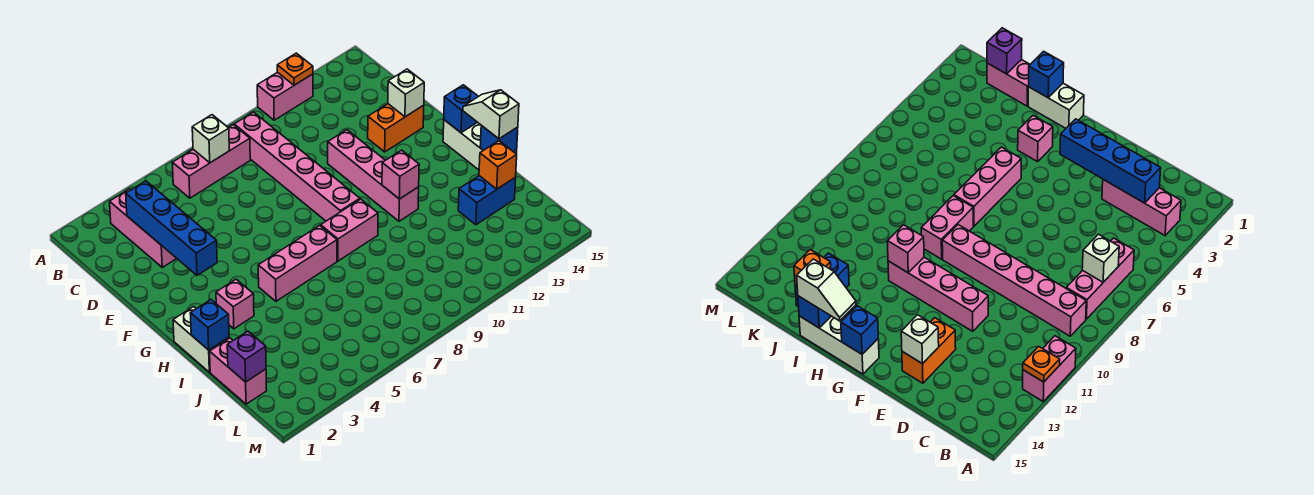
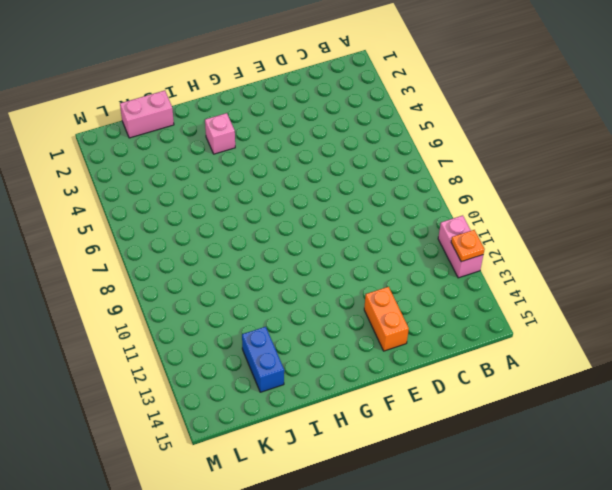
none -> pink 1x3 brick [110,189,177,267]
none -> pink 1x3 brick [172,125,250,198]
none -> pink 1x6 brick [234,112,360,221]

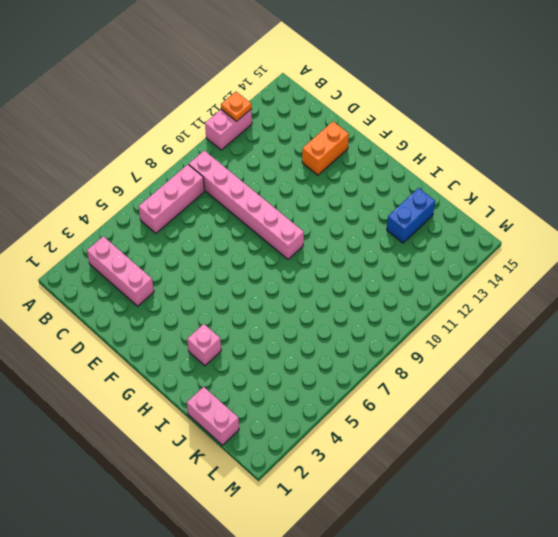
none -> pink 1x4 brick [328,130,419,221]
none -> white 1x3 brick [443,120,517,170]
none -> white 1x2 brick [173,307,229,372]

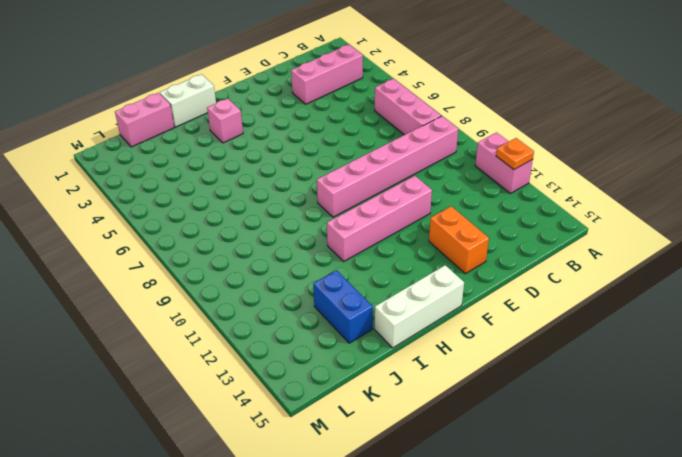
none -> pink 1x3 brick [258,225,337,301]
none -> pink 1x2 brick [321,199,378,261]
none -> white 1x1 brick [192,115,229,163]

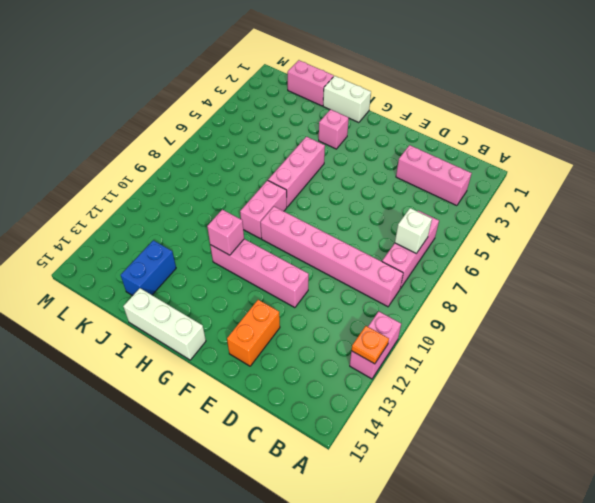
none -> blue 1x4 brick [126,181,217,275]
none -> white 1x1 brick [388,69,424,117]
none -> blue 1x1 brick [444,85,478,133]

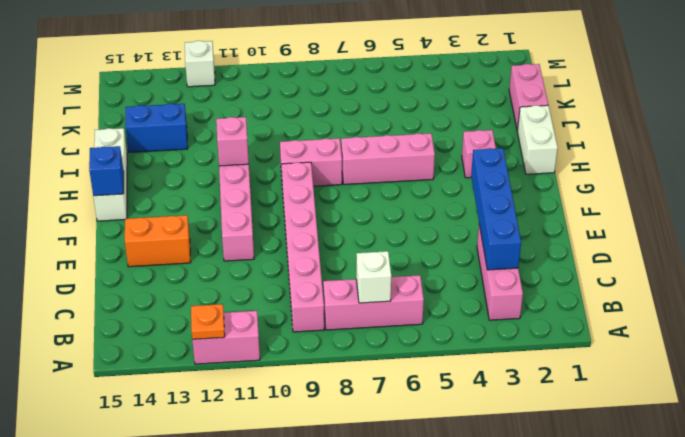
white 1x1 brick [185,41,215,87] -> white 1x1 brick moved to [388,69,424,117]
none -> blue 1x1 brick [190,300,229,350]
none -> blue 1x1 brick [480,126,518,152]
none -> orange 1x1 brick [479,141,517,189]

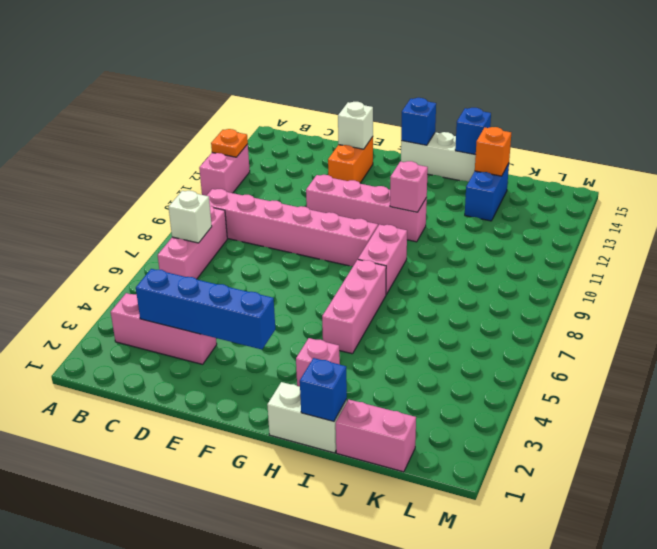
none -> purple 1x1 brick [227,331,266,382]
none -> white 1x2 slope [463,90,519,139]

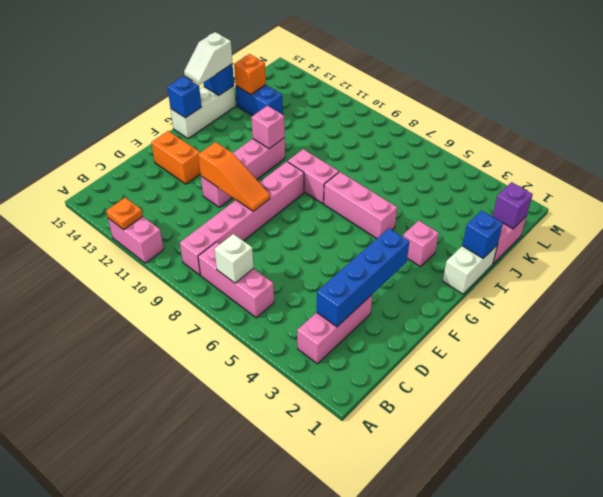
orange 1x3 slope [198,142,270,211] -> none
none -> white 1x1 brick [388,69,424,117]

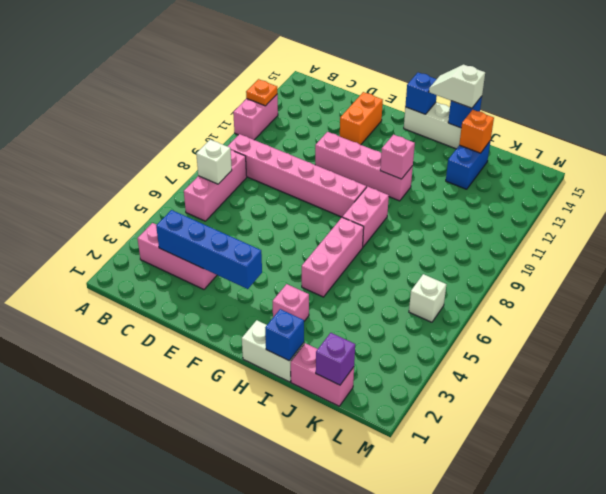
white 1x1 brick [409,274,446,322] -> white 1x1 brick moved to [388,69,424,117]

